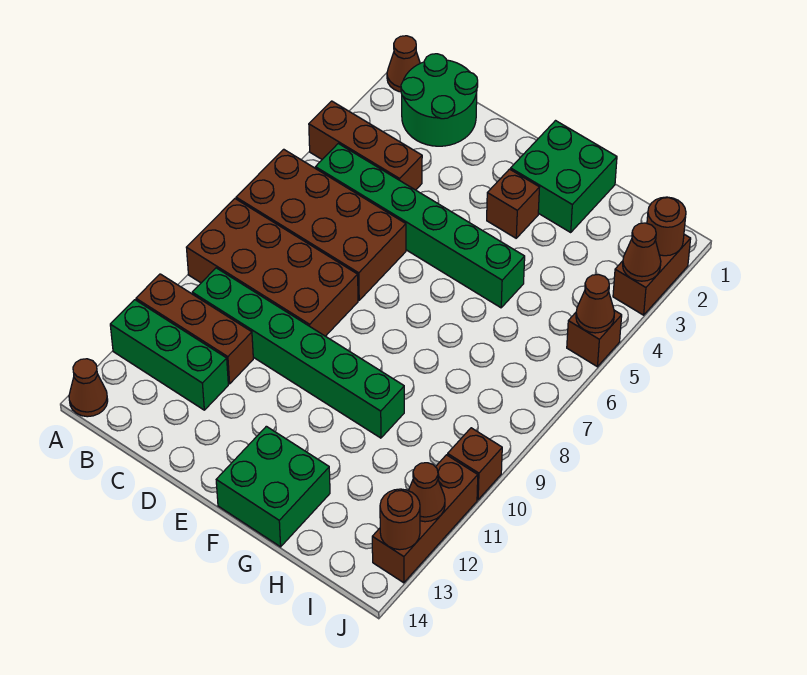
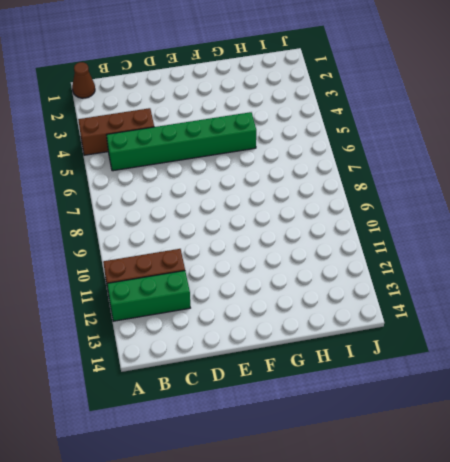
none -> brown 2x4 brick [236,149,406,300]
none -> brown 2x4 brick [186,199,358,336]
none -> brown 1x1 cone [69,359,108,417]

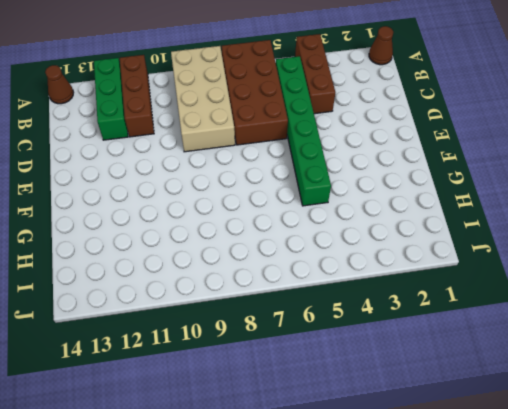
tan 2x4 brick [171,46,235,152] -> brown 2x4 brick [186,199,358,336]
none -> green 2x2 round brick [401,54,478,146]
none -> green 1x6 brick [192,268,404,438]
none -> green 2x2 brick [511,121,617,232]

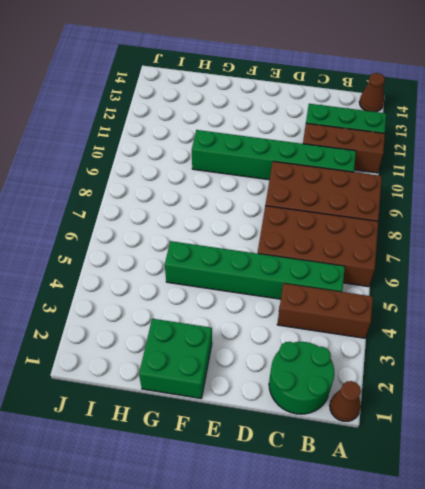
none -> brown 1x1 brick [487,169,540,238]
none -> green 2x2 brick [216,426,330,547]
none -> brown 1x2 brick [613,234,691,315]

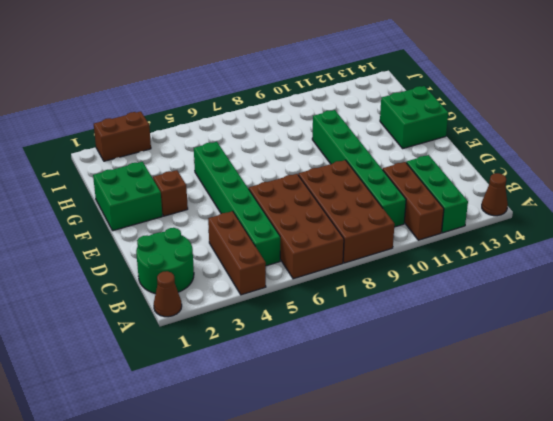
none -> brown 1x1 brick [567,310,622,367]
none -> brown 1x1 brick [448,428,502,500]
none -> brown 1x3 brick [372,455,478,583]

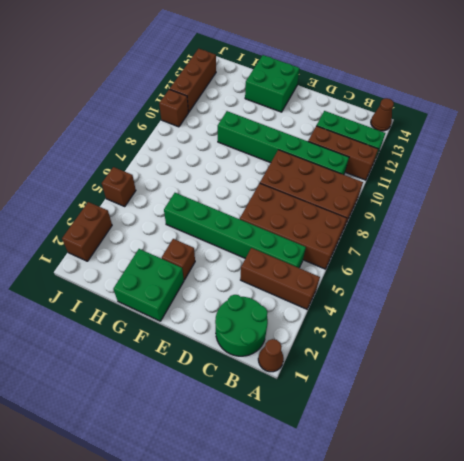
none -> brown 1x1 round brick [647,197,686,256]
none -> brown 1x1 cone [623,223,661,281]
none -> brown 1x1 cone [576,274,614,333]

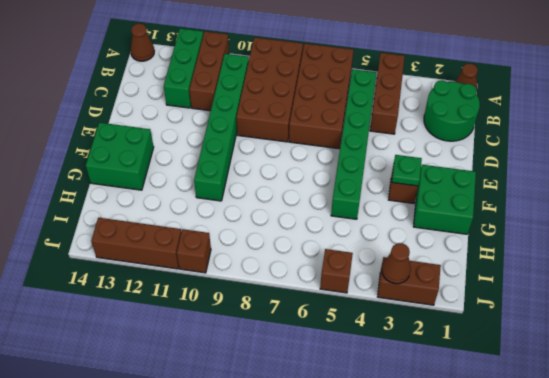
green 1x1 plate [392,155,422,186] -> none
none -> brown 1x1 round brick [647,197,686,256]
none -> brown 1x1 cone [576,274,614,333]
none -> brown 1x1 cone [408,463,445,522]

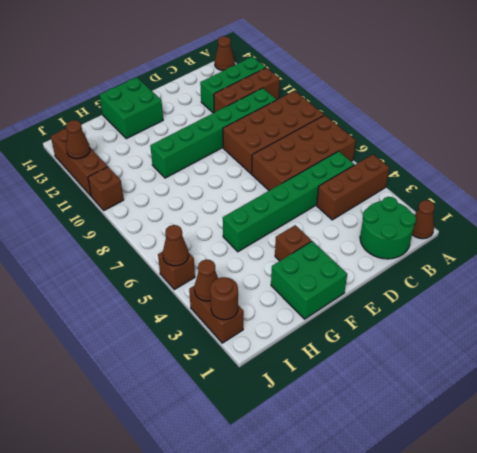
none -> brown 1x1 round brick [380,489,420,550]

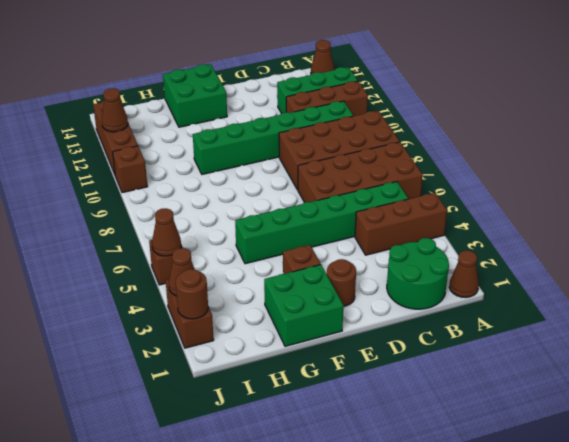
brown 1x1 round brick [327,259,356,306] -> brown 1x1 round brick moved to [380,489,420,550]

